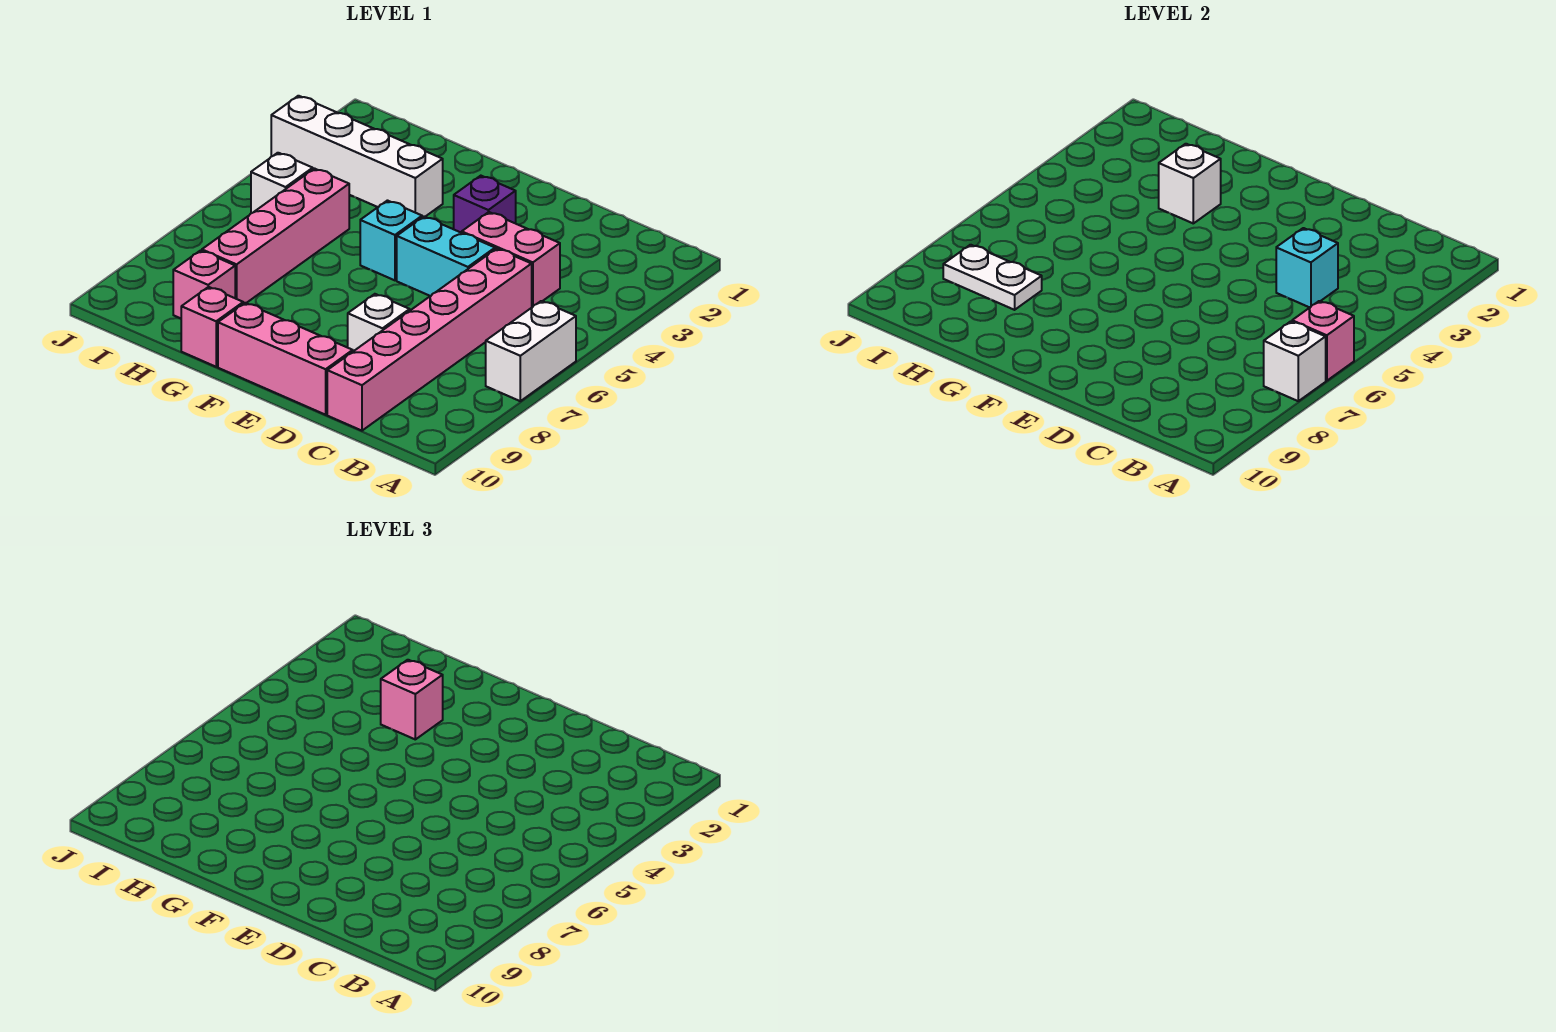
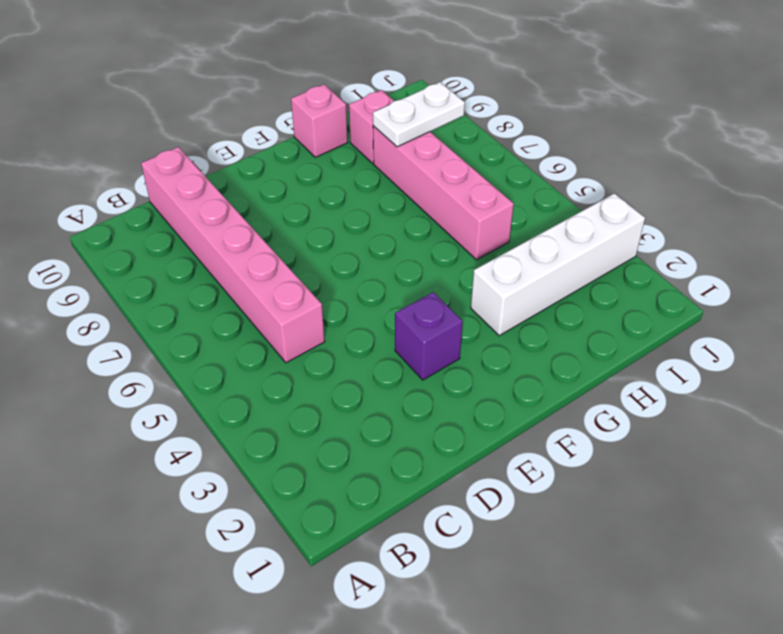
none -> white 1x2 brick [486,301,576,401]
none -> pink 1x2 brick [462,212,560,307]
none -> cyan 1x2 brick [397,217,495,296]

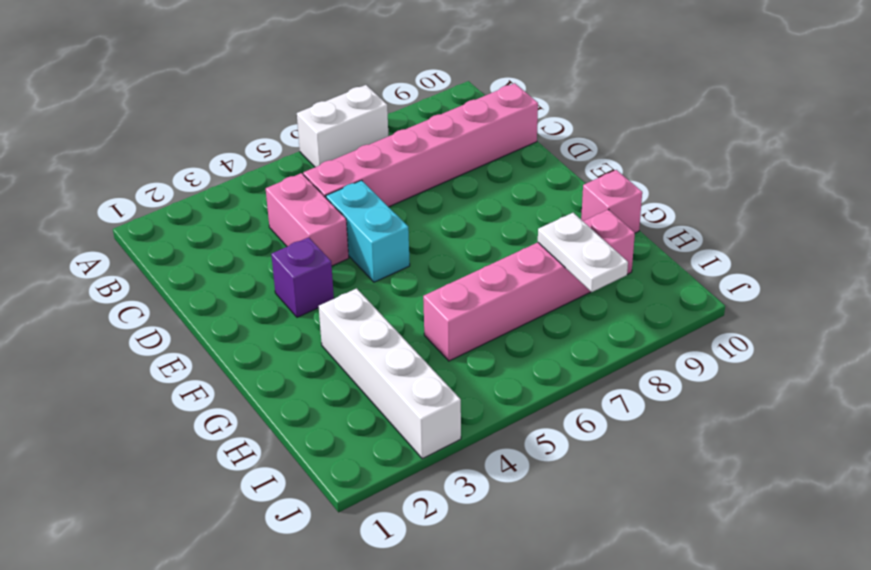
none -> white 1x1 brick [348,294,410,351]
none -> pink 1x3 brick [218,303,353,415]
none -> cyan 1x1 brick [360,201,422,280]

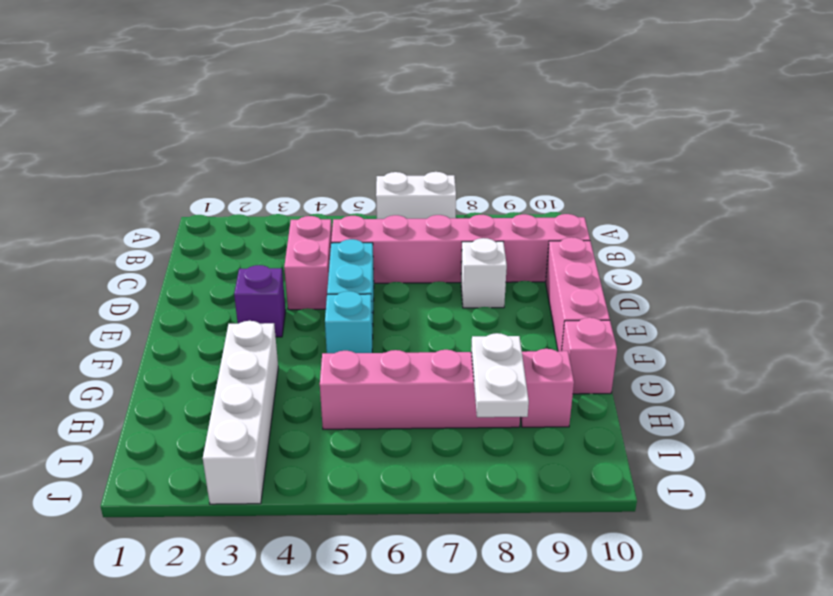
none -> white 1x1 brick [251,153,313,213]
none -> pink 1x1 brick [1292,301,1354,381]
none -> white 1x1 brick [1264,321,1326,401]

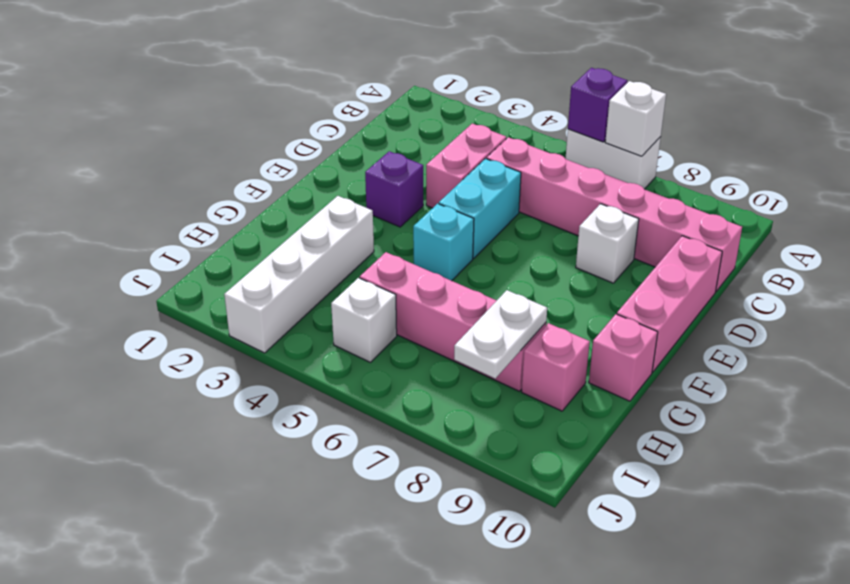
purple 1x1 brick [568,68,627,142] -> pink 1x1 brick [1292,301,1354,381]
none -> cyan 1x1 brick [1276,228,1338,308]
none -> white 1x1 brick [1159,144,1221,223]
none -> pink 1x1 brick [381,660,443,739]

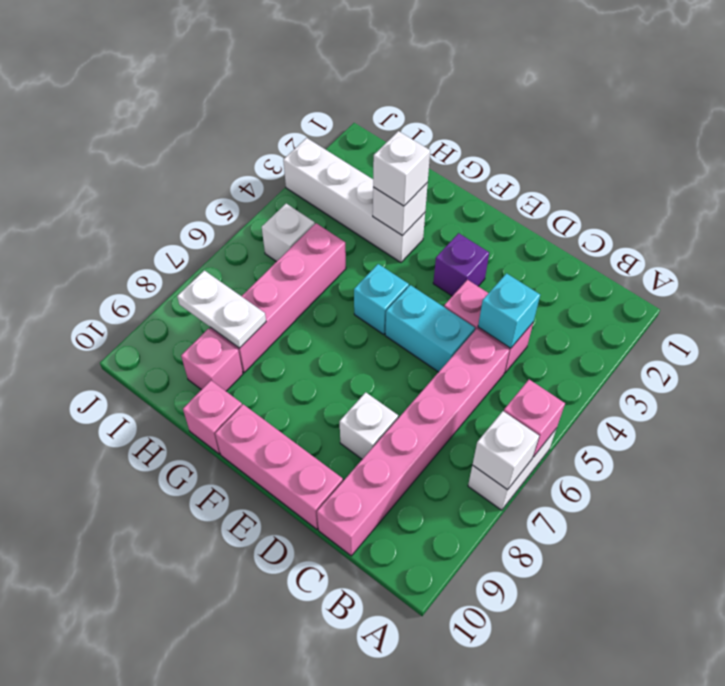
white 1x1 brick [373,131,430,206] -> pink 1x1 brick [381,660,443,739]

